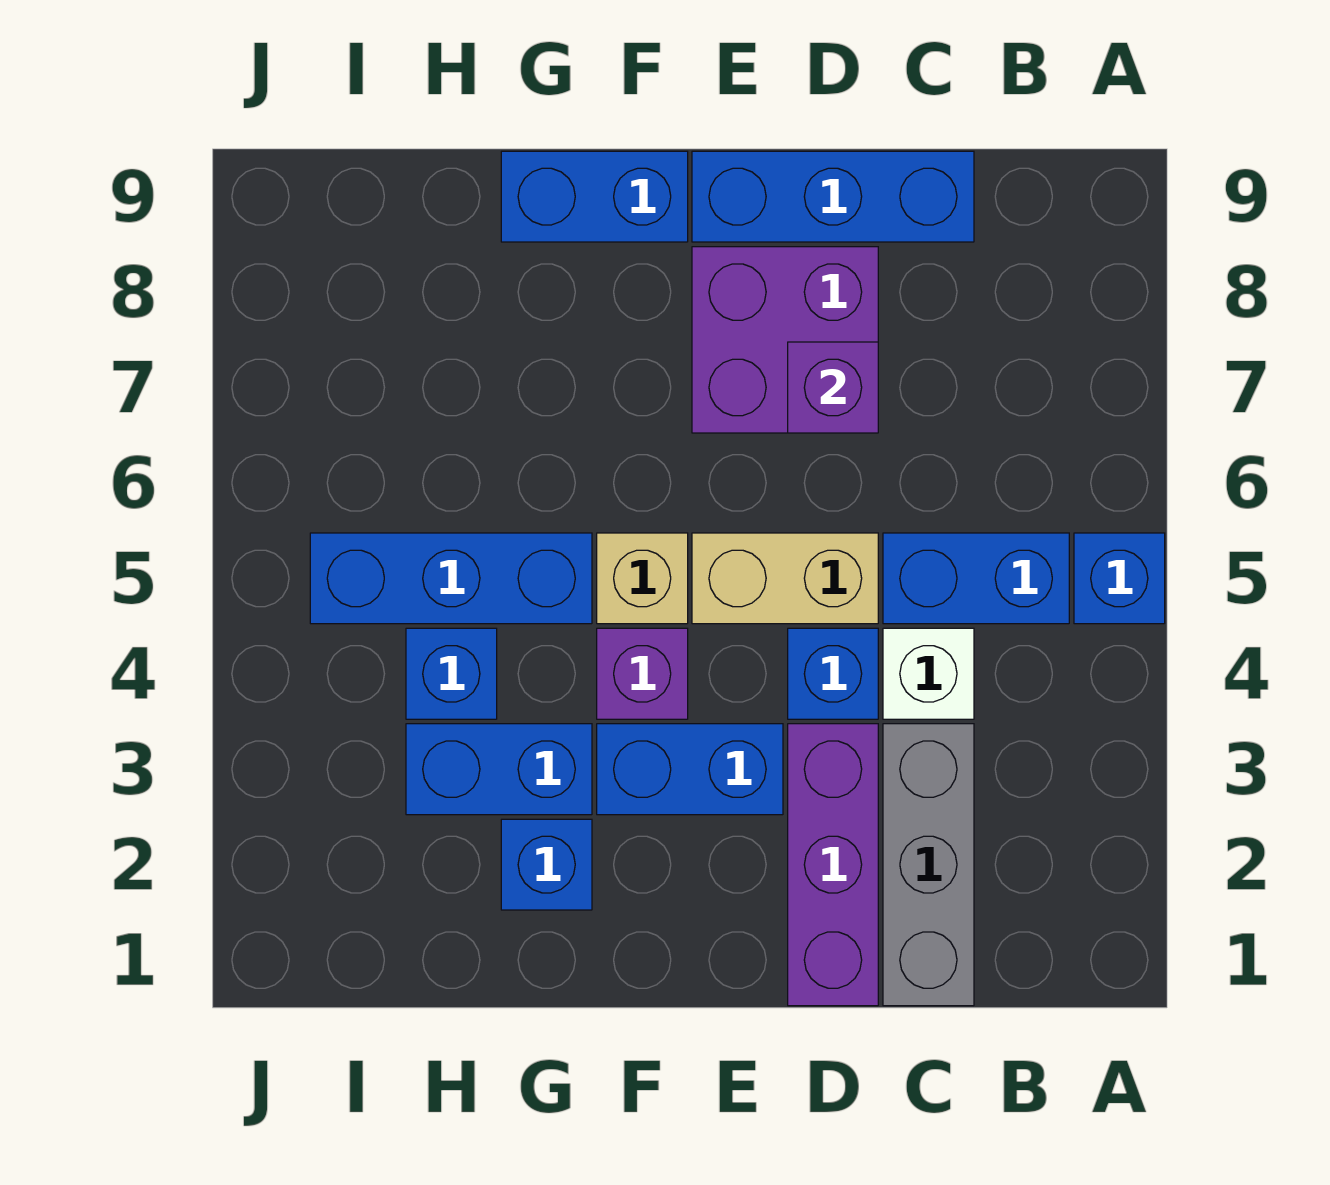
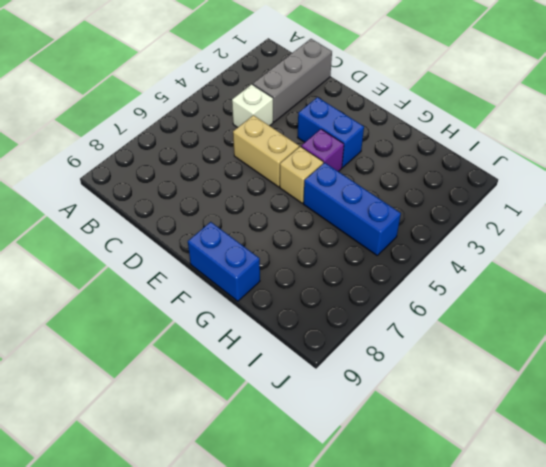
none -> blue 1x1 brick [1074,533,1165,624]
none -> blue 1x2 brick [883,533,1069,624]
none -> blue 1x3 brick [692,151,974,242]

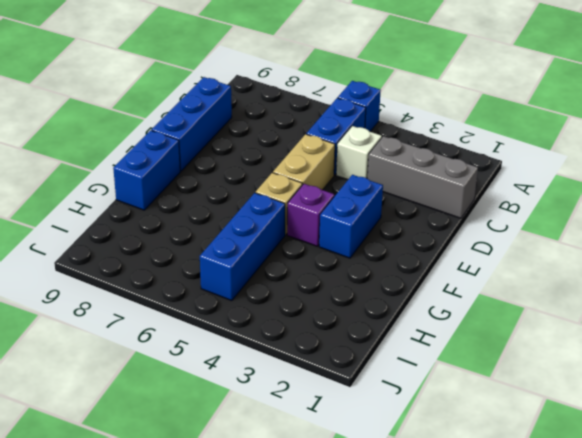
none -> purple 1x3 brick [788,724,878,1006]
none -> blue 1x1 brick [788,628,878,719]
none -> purple 2x2 brick [692,247,878,433]

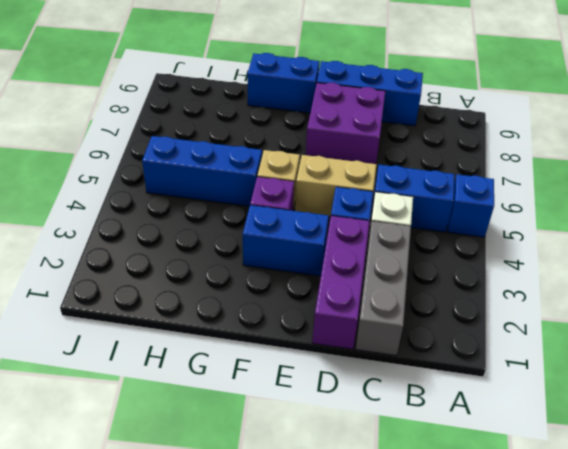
none -> blue 1x1 brick [501,819,592,910]
none -> blue 1x2 brick [406,724,592,815]
none -> blue 1x1 brick [406,628,497,719]

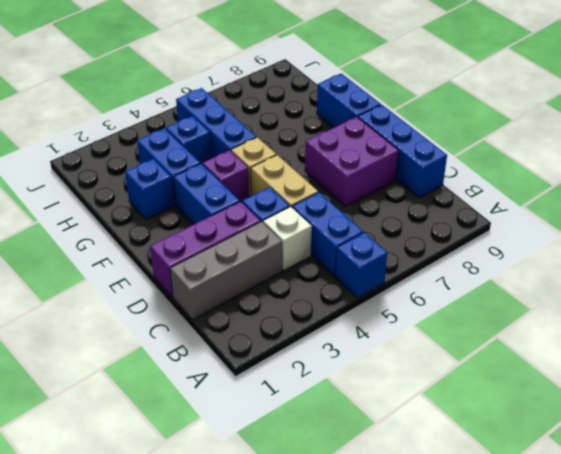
none -> purple 1x1 brick [788,342,878,433]

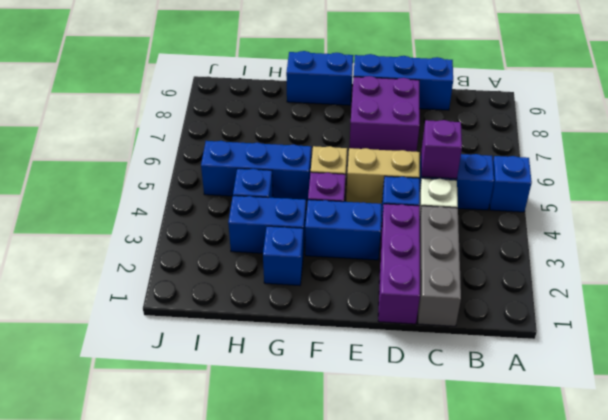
purple 1x1 brick [421,120,462,179] -> purple 1x1 brick moved to [788,342,878,433]

